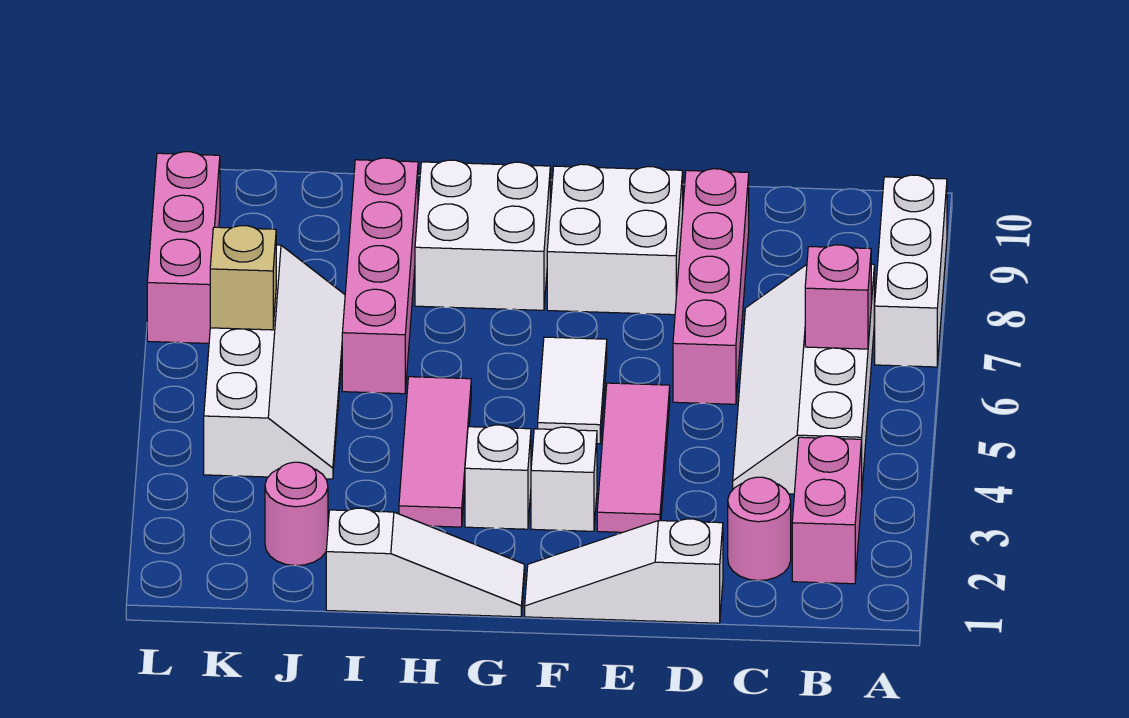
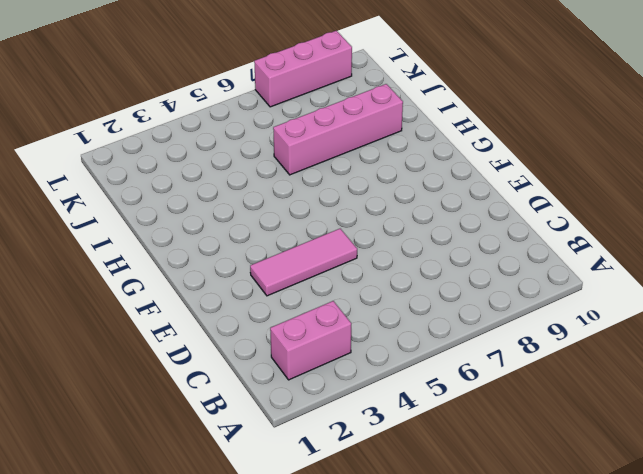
none -> white 1x3 brick [875,175,947,367]
none -> white 2x4 slope [733,264,874,494]
none -> pink 1x1 round brick [728,477,791,581]

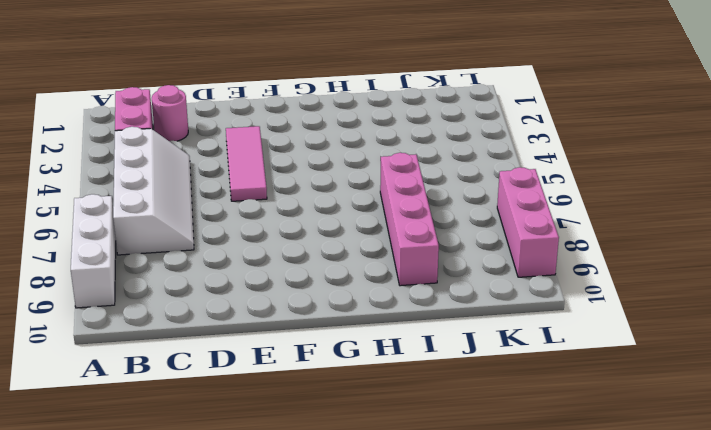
none -> white 1x3 slope [525,519,723,623]
none -> pink 1x4 brick [673,169,749,404]
none -> white 2x2 brick [547,164,683,315]

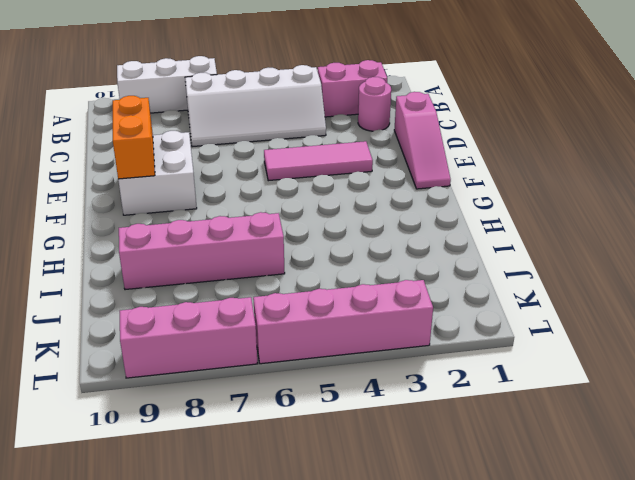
pink 1x3 slope [394,92,451,189] -> white 1x3 slope [525,519,723,623]
orange 1x2 brick [113,96,155,179] -> none
pink 1x4 brick [253,280,433,364] -> pink 1x4 brick moved to [673,169,749,404]
none -> white 1x1 brick [531,427,597,531]
none -> white 1x2 tile [538,337,607,444]
none -> white 1x3 slope [326,508,525,617]

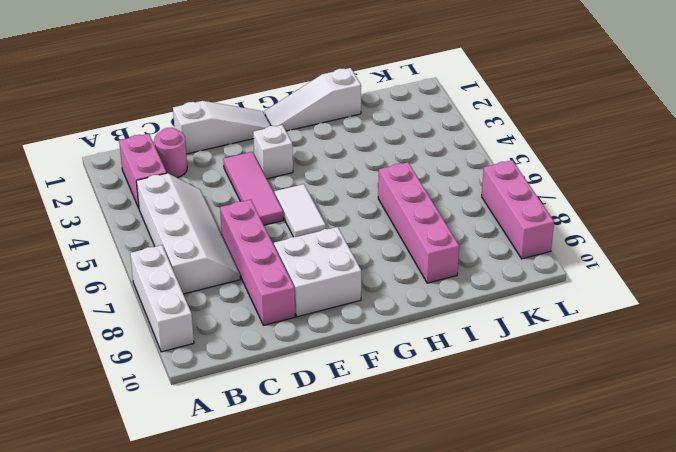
none -> white 1x1 brick [465,425,531,529]
none -> white 2x2 brick [415,160,550,310]
none -> pink 1x3 tile [399,377,471,527]

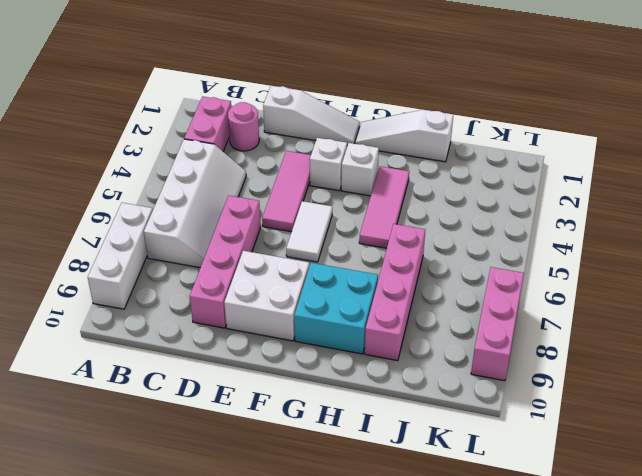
cyan 2x2 brick [294,263,378,354] -> white 2x2 brick [415,160,550,310]
none -> pink 1x1 round brick [265,462,328,566]
none -> white 2x4 slope [204,245,345,479]
none -> pink 1x1 brick [805,245,871,349]

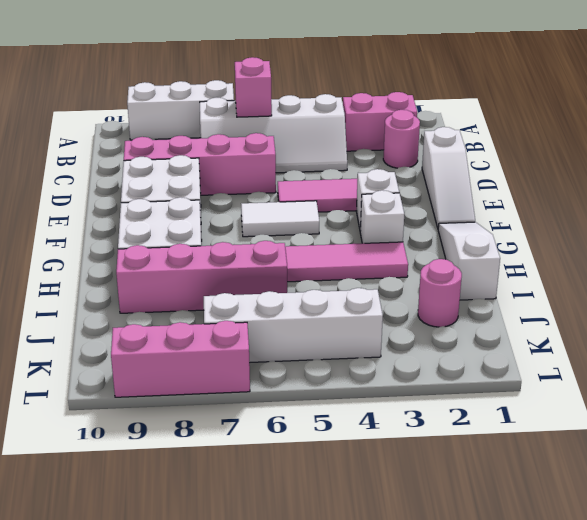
none -> tan 1x1 brick [210,226,276,330]

